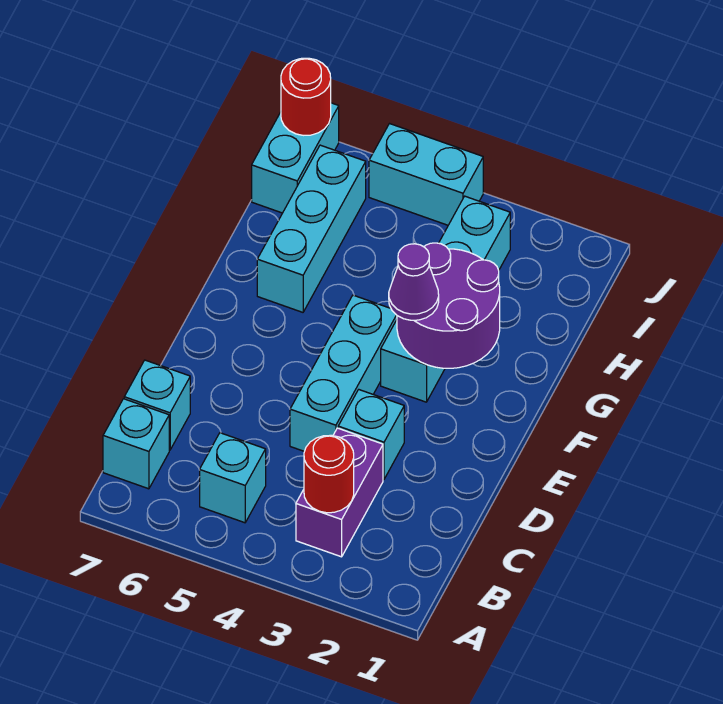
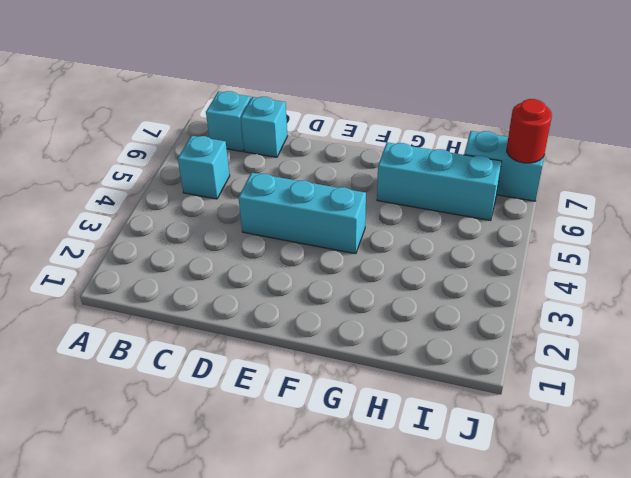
none -> purple 1x2 brick [296,428,383,557]
none -> cyan 1x1 brick [338,390,404,479]
none -> cyan 1x4 brick [381,196,510,402]

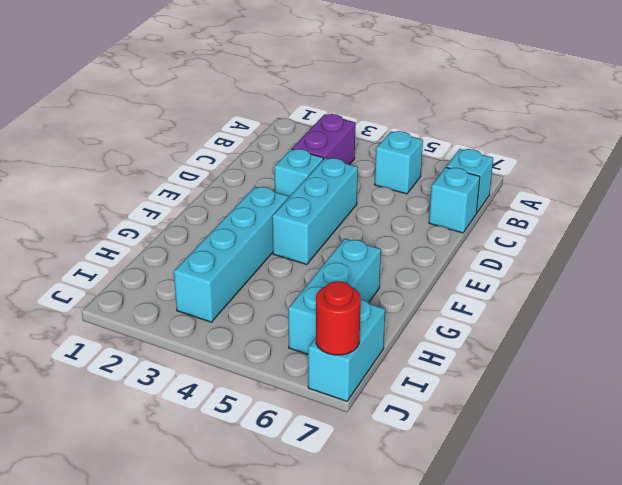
none -> cyan 1x2 brick [369,124,483,225]
none -> red 1x1 round brick [304,435,354,513]
none -> purple 2x2 round brick [397,243,500,368]

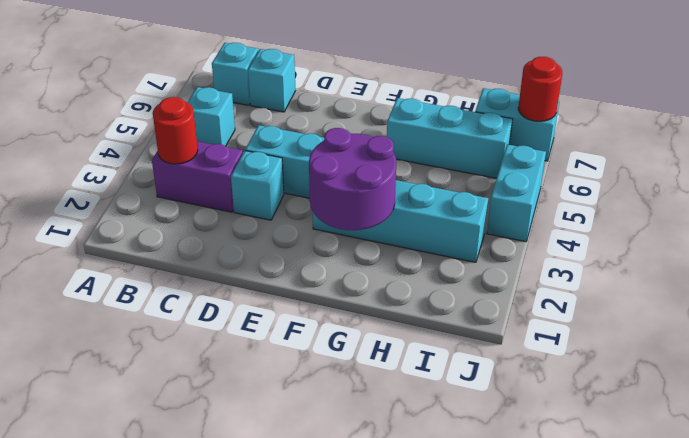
none -> purple 1x1 cone [389,244,439,320]

